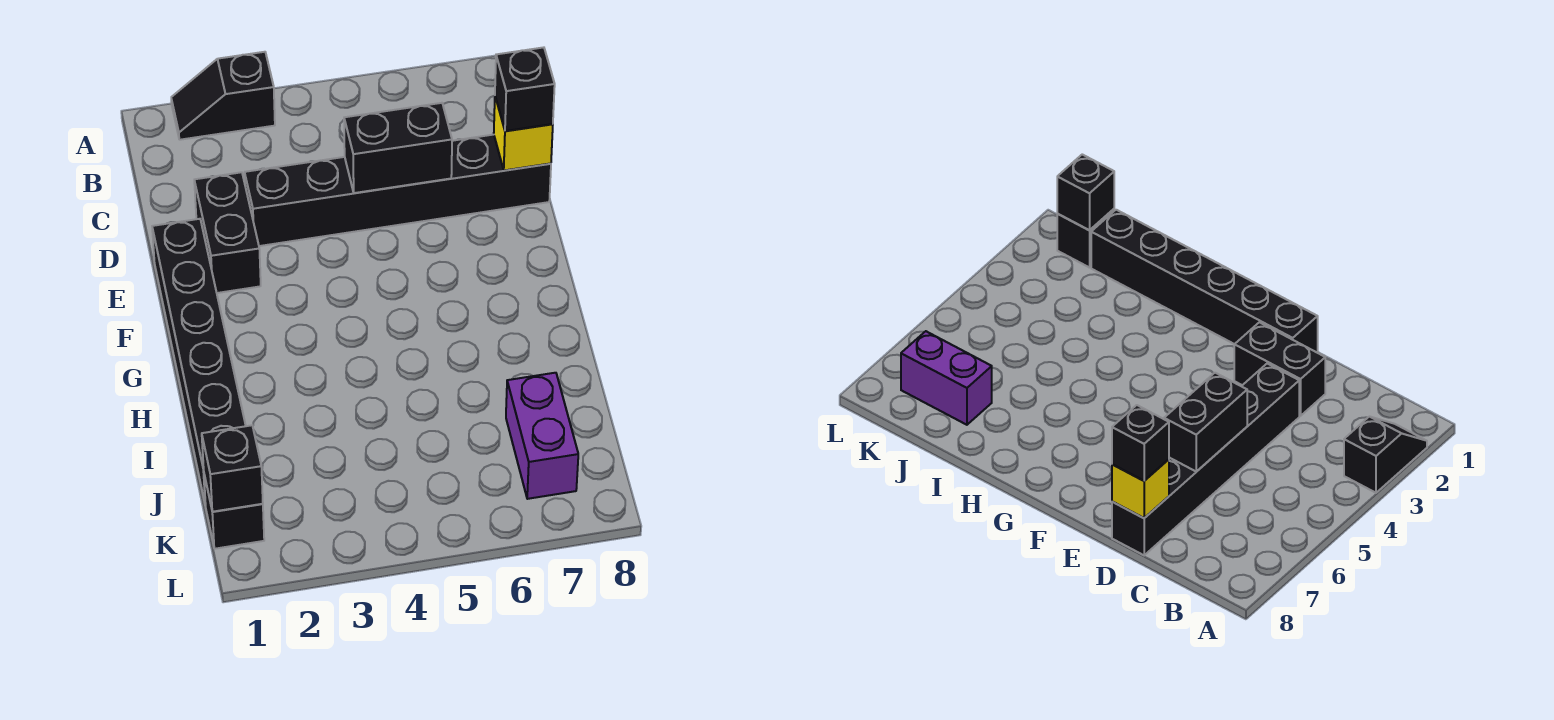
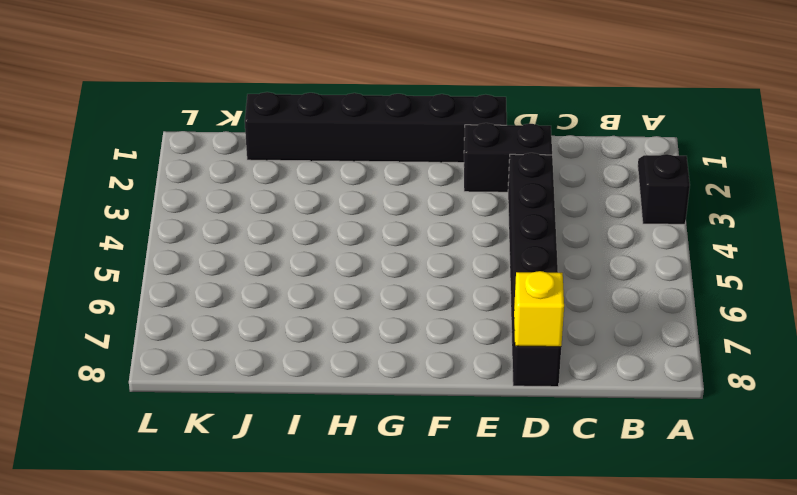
none -> purple 1x2 brick [506,373,578,499]
none -> black 1x1 brick [204,475,264,549]

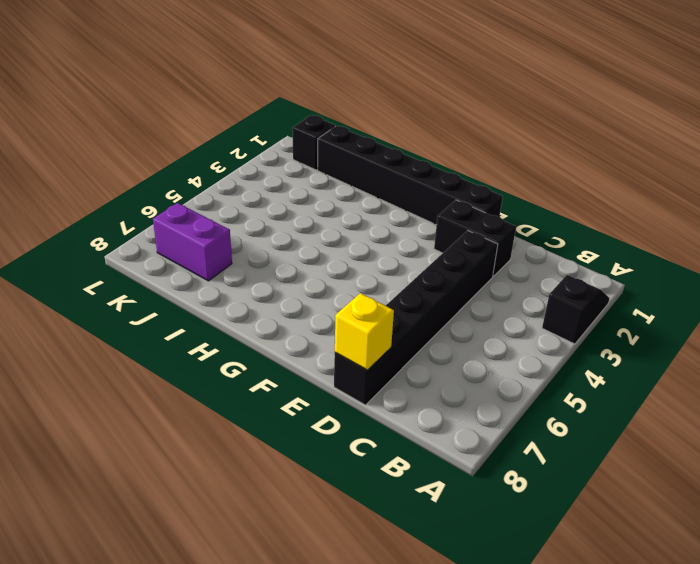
none -> black 1x2 brick [344,103,452,193]
none -> black 1x1 brick [202,425,263,512]

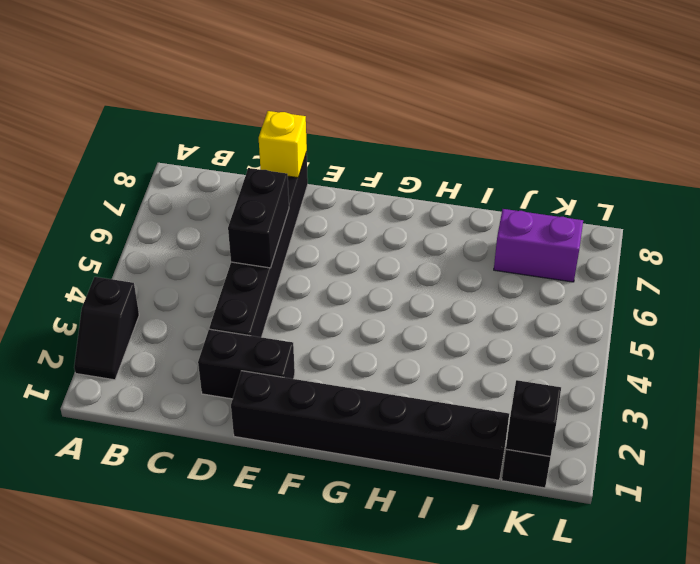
none -> black 1x1 brick [495,47,555,131]

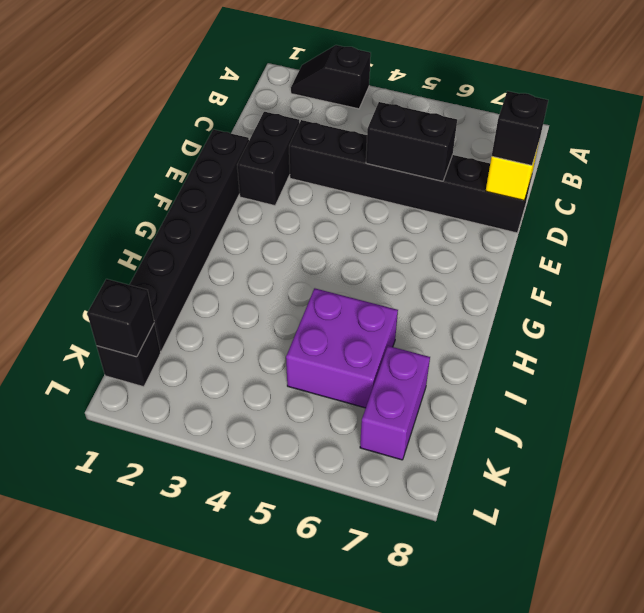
purple 2x2 brick [286,288,398,408] -> none

